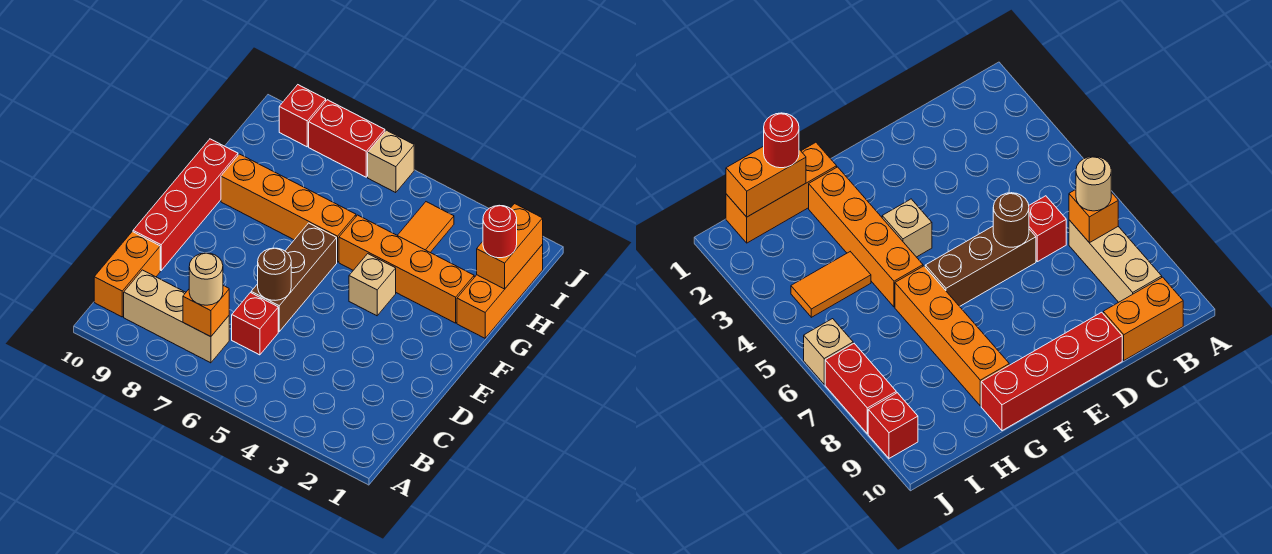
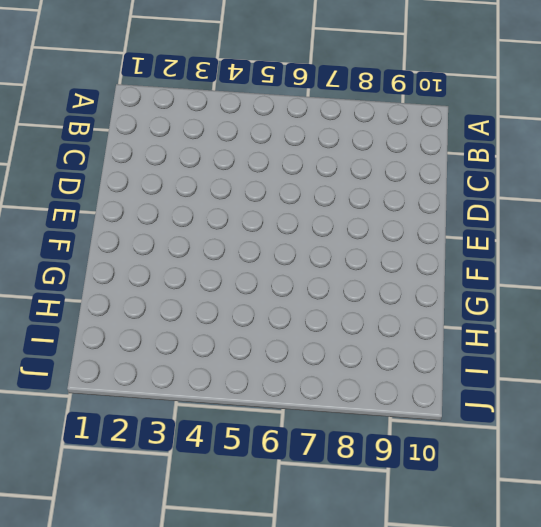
none -> tan 1x3 brick [124,270,229,363]
none -> orange 1x2 brick [94,232,160,317]
none -> red 1x1 brick [232,293,278,355]

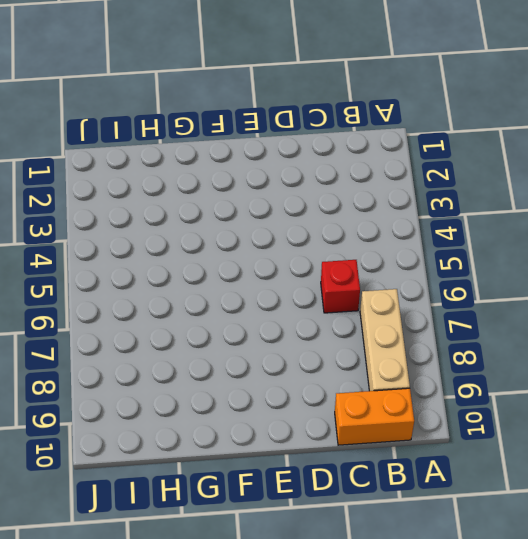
none -> brown 1x3 brick [251,223,337,331]
none -> red 1x4 brick [133,139,238,270]
none -> tan 1x1 brick [349,254,396,316]

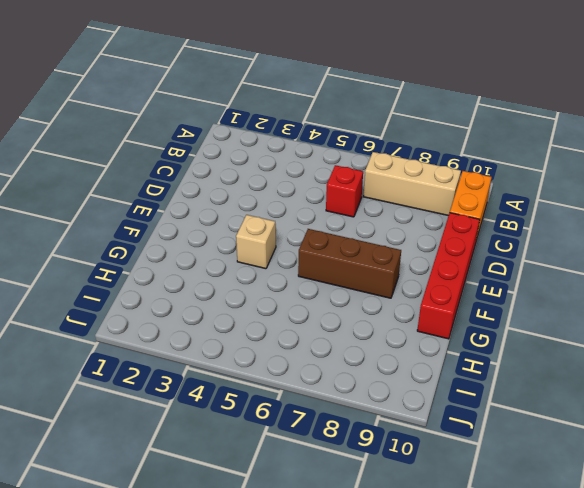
brown 1x3 brick [298,229,401,298] -> brown 1x3 brick turned to [251,223,337,331]
none -> orange 1x3 brick [457,244,543,338]
none -> orange 1x4 brick [339,215,474,323]
none -> orange 1x4 brick [221,154,356,262]

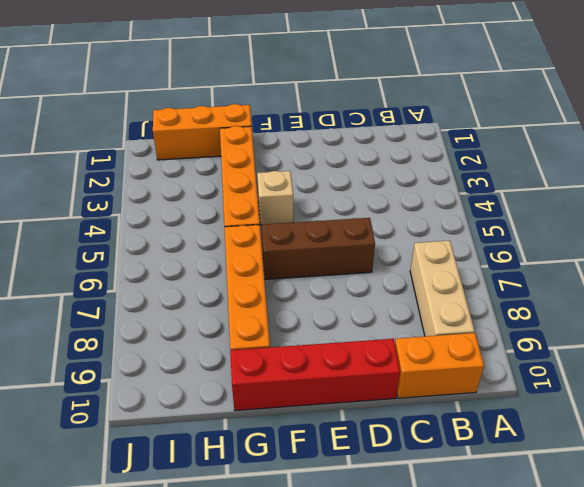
none -> red 1x1 brick [232,293,278,355]
none -> orange 1x2 tile [397,202,454,252]
none -> tan 1x1 brick [368,130,414,193]

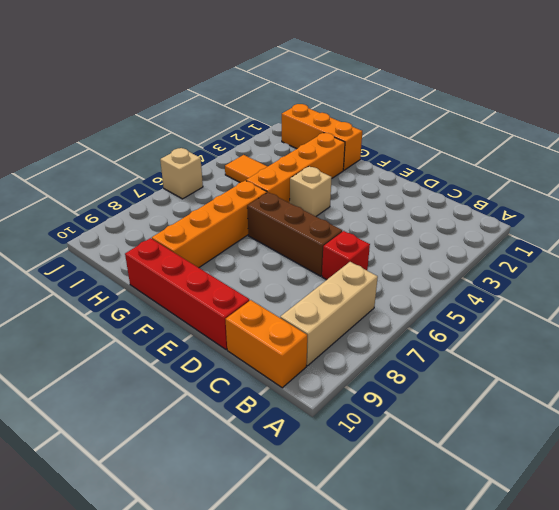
none -> red 1x2 brick [309,100,385,177]
none -> red 1x1 brick [279,85,326,147]
none -> orange 1x1 brick [183,286,229,337]

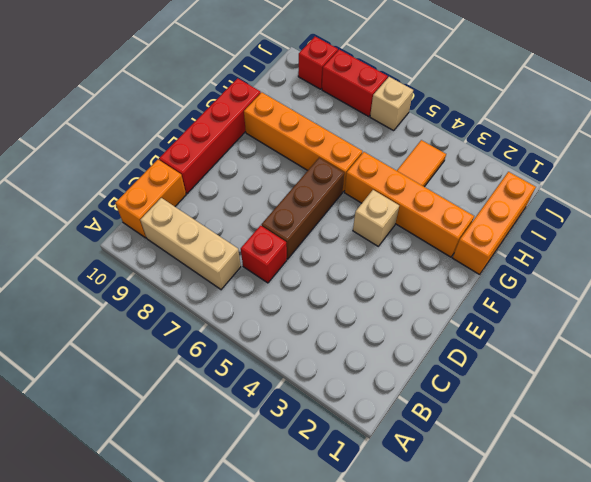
none -> orange 1x1 brick [183,286,229,337]
none -> brown 1x1 round brick [258,248,291,300]
none -> orange 1x2 brick [477,204,543,289]

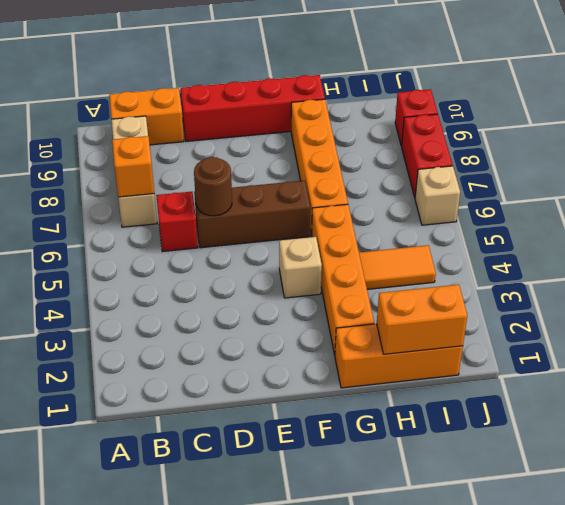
none -> tan 1x1 round brick [189,253,223,305]
none -> red 1x1 round brick [483,205,517,258]

